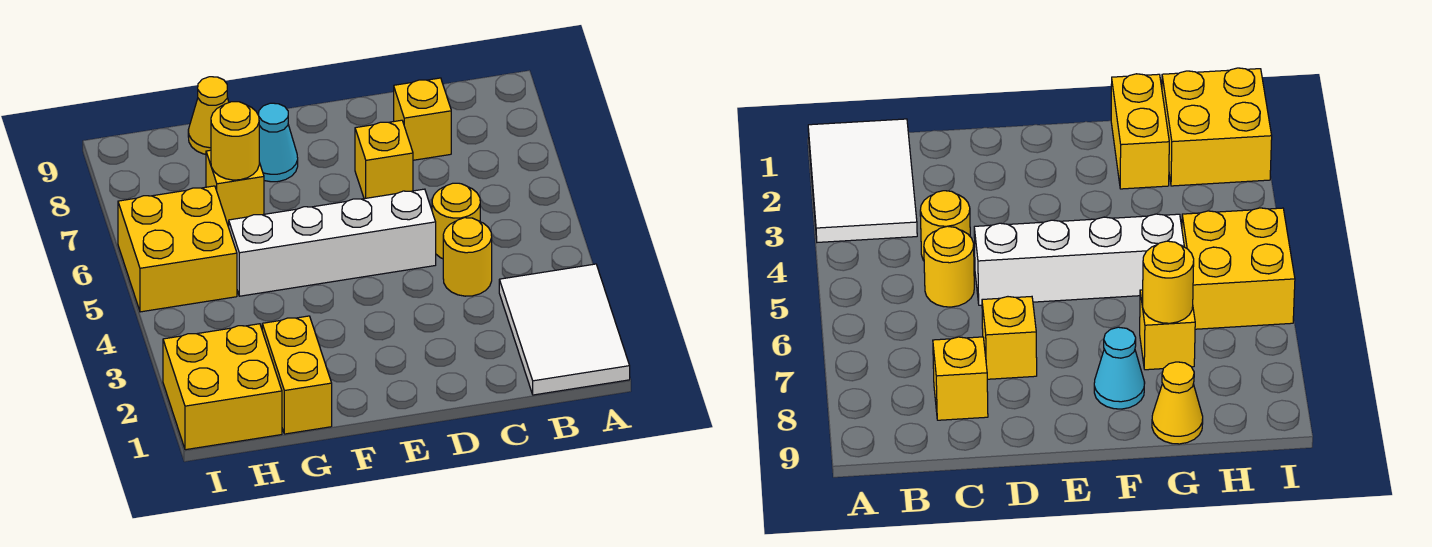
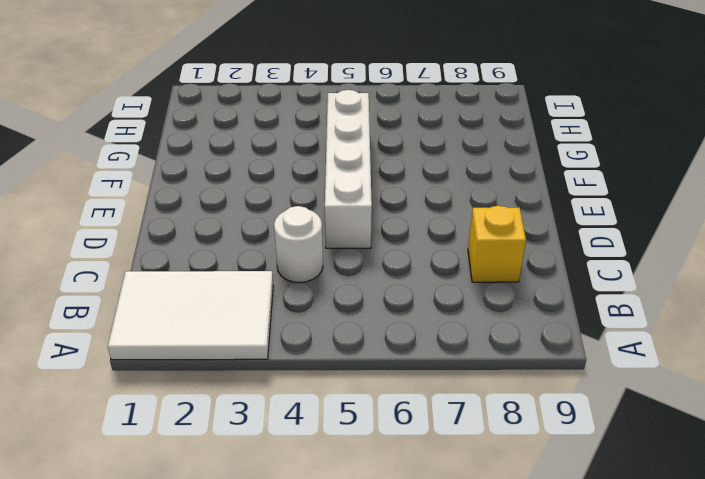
white 1x1 round brick [274,206,323,283] -> yellow 1x1 round brick [443,218,492,296]
none -> yellow 1x1 round brick [432,183,480,259]
none -> yellow 1x1 brick [355,120,413,199]
none -> cyan 1x1 cone [259,103,298,182]

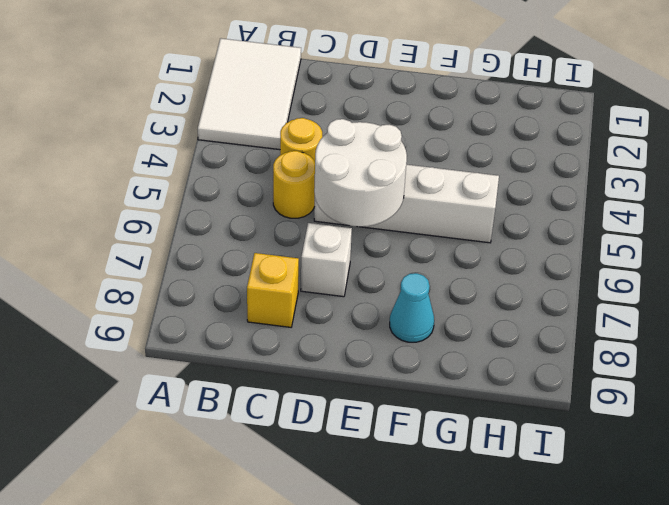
white 2x2 round brick [314,119,407,227] -> none
white 1x1 brick [301,223,352,297] -> yellow 1x1 brick [355,120,413,199]
none -> yellow 1x2 brick [262,316,332,434]
none -> yellow 1x1 brick [206,150,264,226]
none -> yellow 1x1 cone [188,77,229,154]

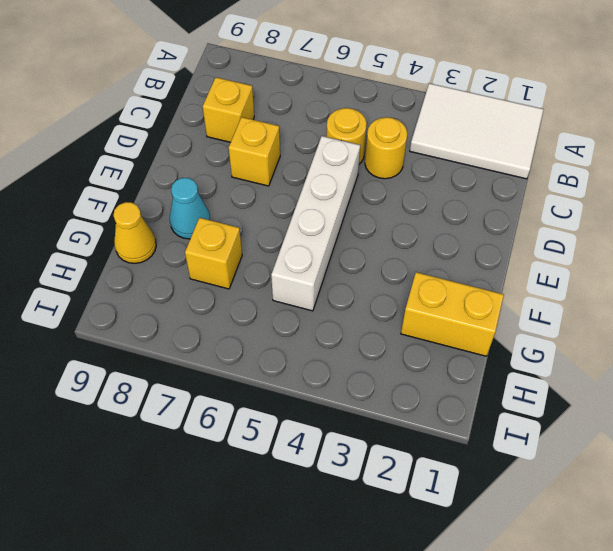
none -> yellow 2x2 brick [163,324,282,450]
none -> yellow 2x2 brick [118,186,237,312]
none -> yellow 1x1 round brick [211,102,259,180]

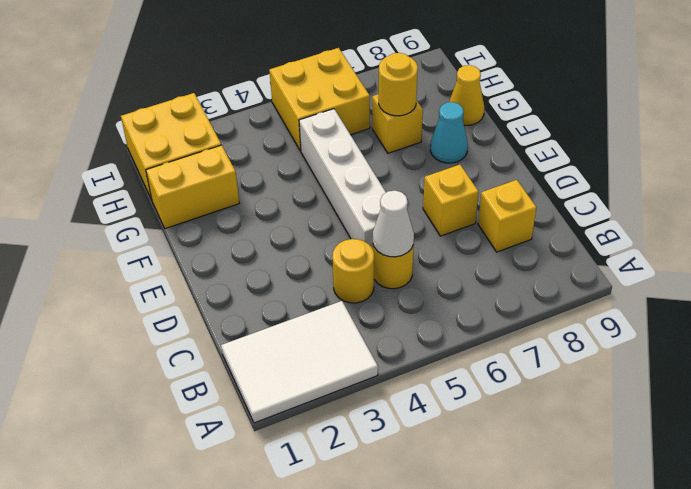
white 1x1 cone [373,191,414,257] -> none

